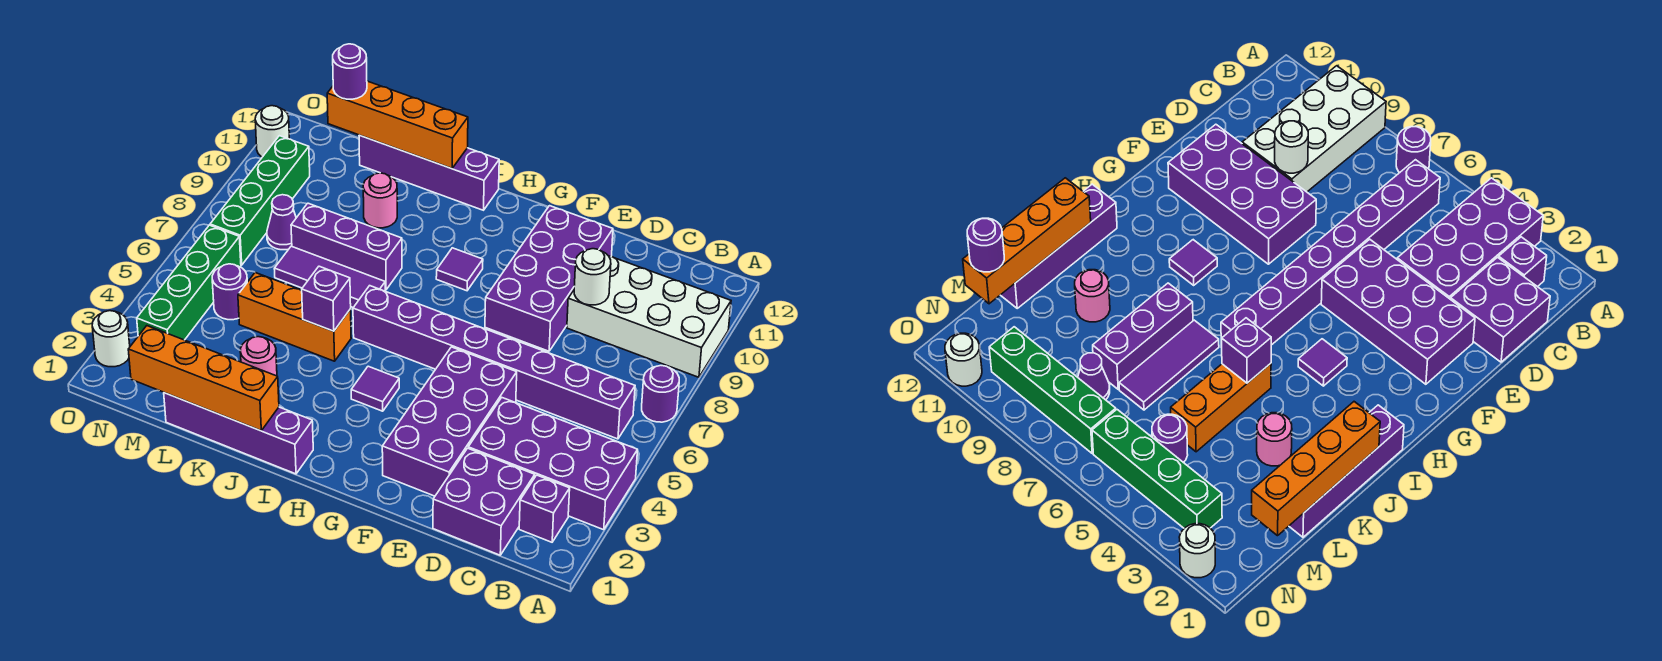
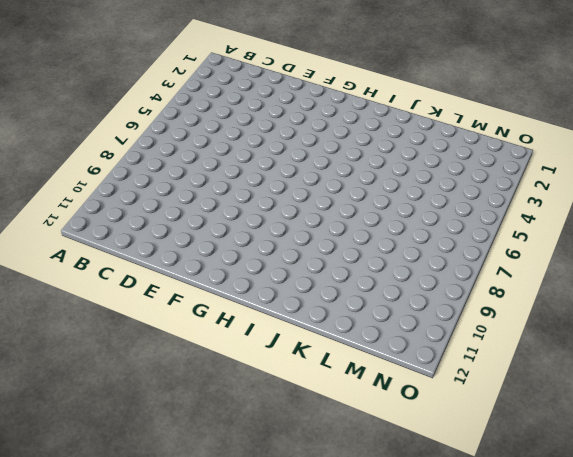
none -> purple 2x4 brick [468,398,638,530]
none -> purple 1x1 round brick [642,366,679,422]
none -> white 2x4 brick [567,256,731,377]

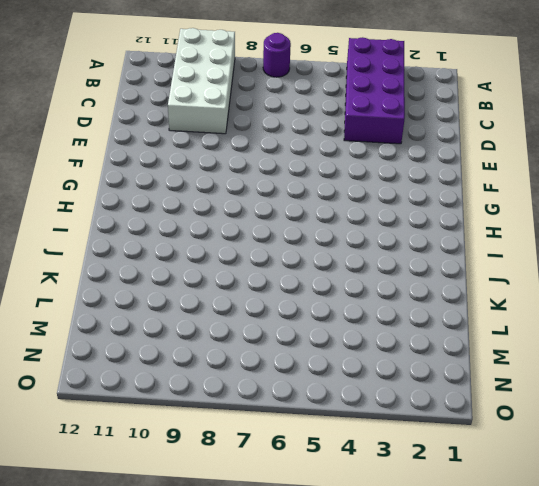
none -> purple 1x1 brick [519,475,570,542]
none -> purple 1x8 brick [353,286,635,439]
none -> purple 2x2 brick [433,448,535,555]

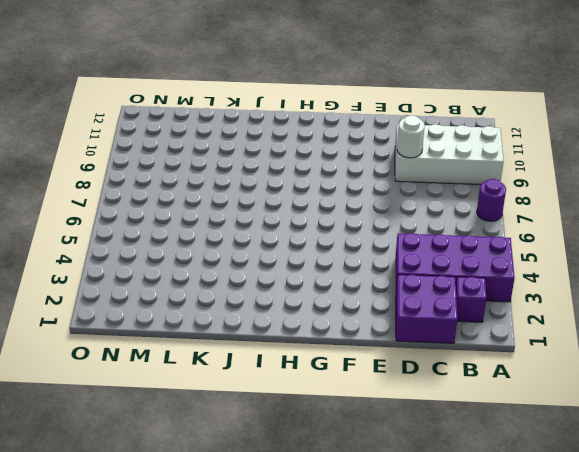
none -> purple 1x8 brick [353,286,635,439]
none -> purple 2x4 brick [382,347,517,496]
none -> purple 2x4 brick [485,206,613,351]

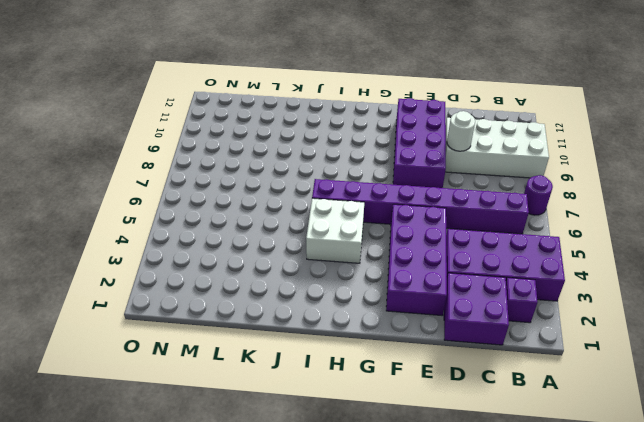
white 2x2 brick [306,198,364,263] -> purple 1x1 tile [351,366,399,411]
none -> purple 1x1 tile [436,248,483,291]
none -> purple 1x4 brick [164,393,313,474]
none -> purple 1x4 brick [359,135,499,210]

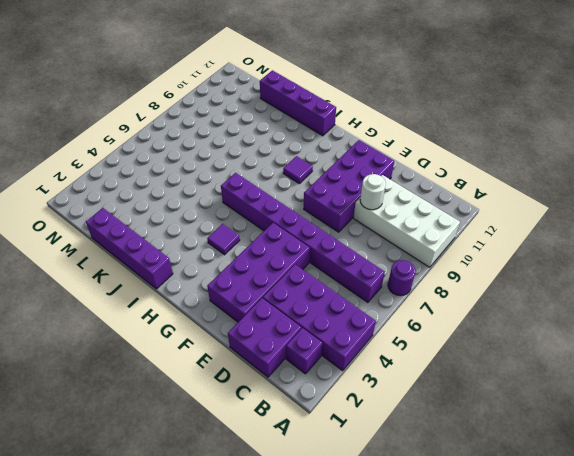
none -> orange 1x3 brick [238,273,351,361]
none -> purple 1x3 tile [274,246,385,307]
none -> purple 1x3 brick [291,203,402,290]

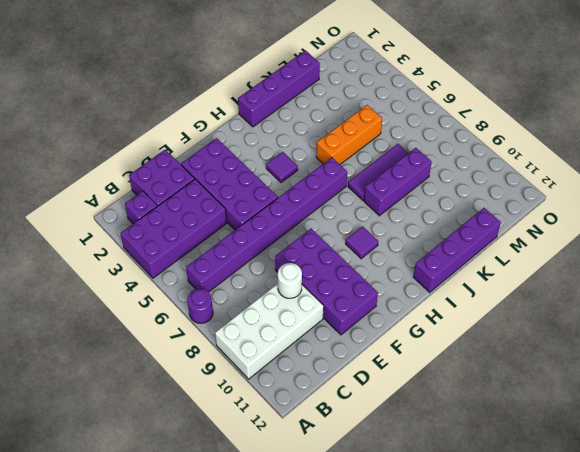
none -> pink 1x1 round brick [240,337,277,376]
none -> pink 1x1 round brick [363,173,397,228]
none -> purple 1x1 round brick [212,264,247,320]

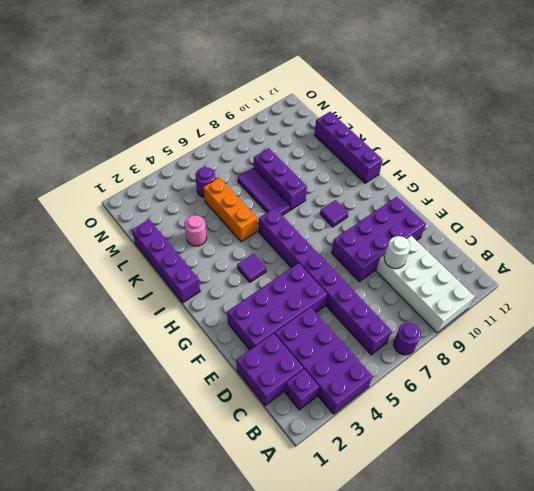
none -> pink 1x1 round brick [363,173,397,228]
none -> purple 1x1 cone [267,195,296,250]
none -> green 1x4 brick [137,225,241,340]

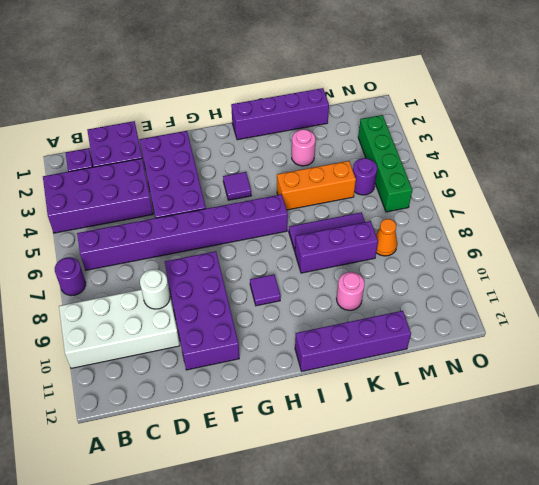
orange 1x1 cone [376,219,397,256] -> purple 1x1 cone [267,195,296,250]
none -> green 1x4 brick [210,136,310,265]
none -> white 1x1 round brick [92,311,130,367]
none -> white 1x1 round brick [255,106,289,157]

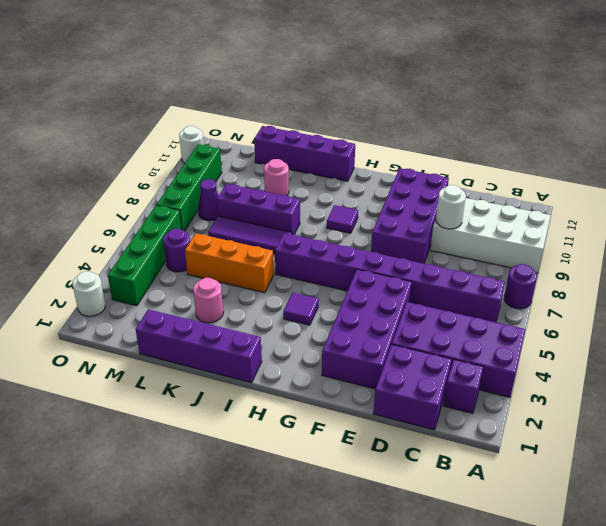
none -> orange 1x4 brick [128,326,279,431]
none -> purple 1x1 brick [302,266,351,331]
none -> orange 1x4 brick [327,81,468,169]

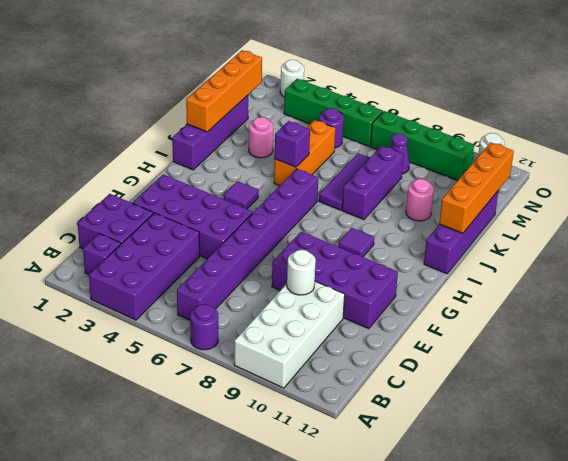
none -> purple 1x1 round brick [333,44,367,99]

